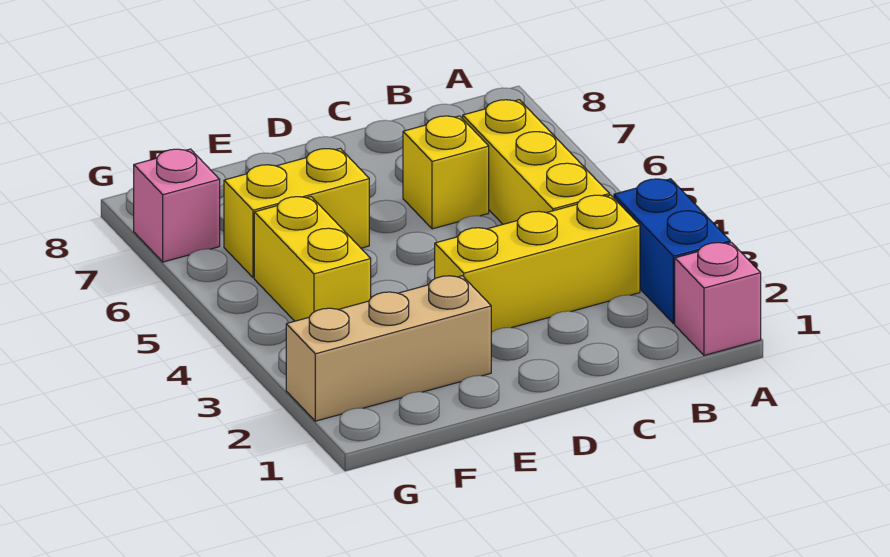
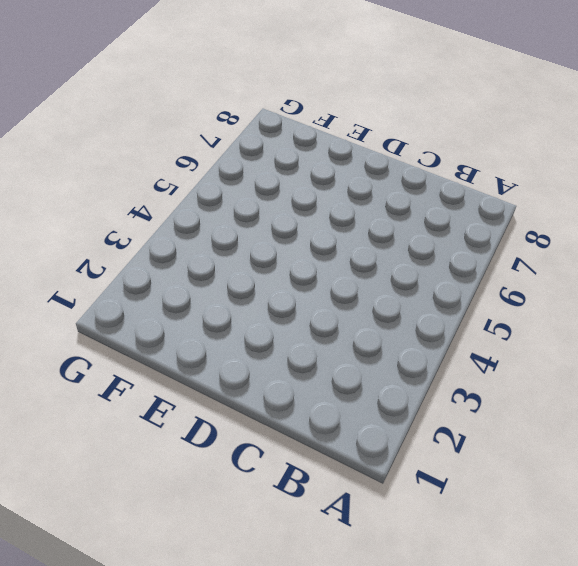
none -> pink 1x1 brick [675,243,761,355]
none -> blue 1x2 brick [614,179,730,324]

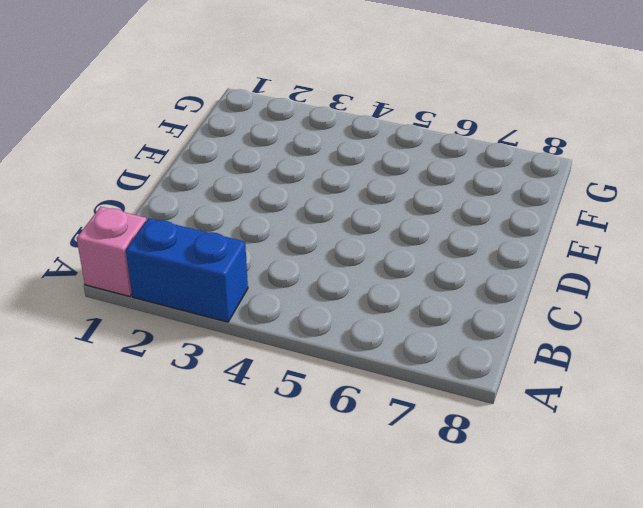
none -> yellow 1x3 brick [435,195,640,332]
none -> yellow 1x3 brick [463,100,610,224]

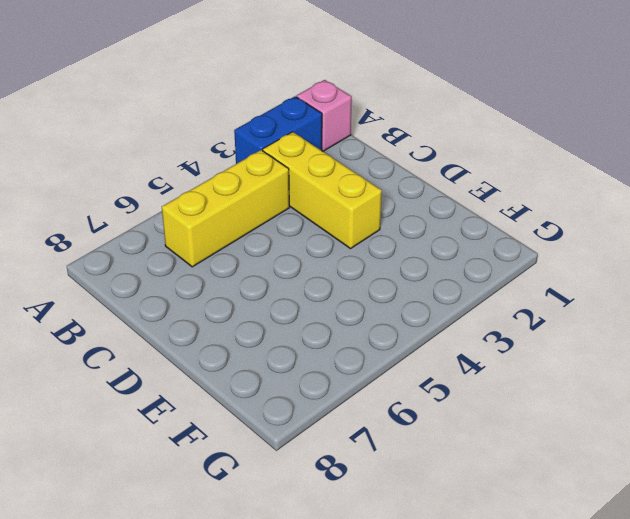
none -> yellow 1x1 brick [403,116,489,229]
none -> tan 1x3 brick [286,276,491,421]

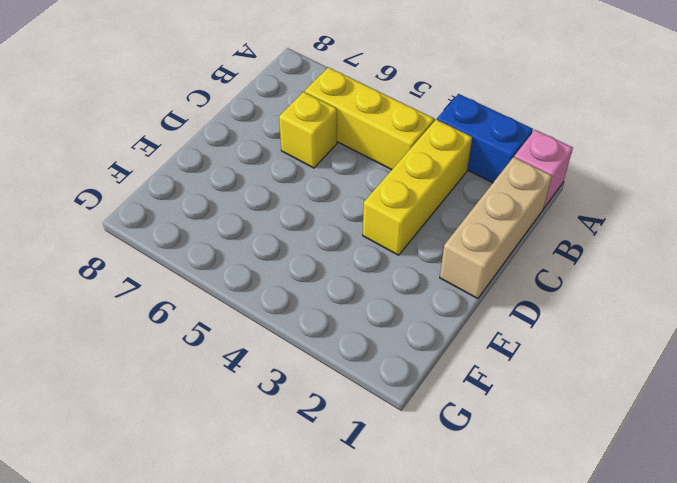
tan 1x3 brick [440,157,552,299] -> tan 1x3 brick moved to [286,276,491,421]
none -> yellow 1x2 brick [224,148,369,278]
none -> yellow 1x2 brick [254,197,371,321]

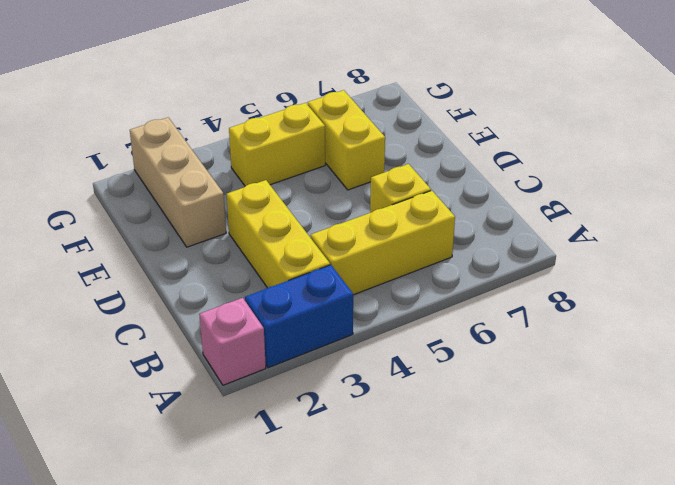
none -> pink 1x1 brick [134,149,220,262]

